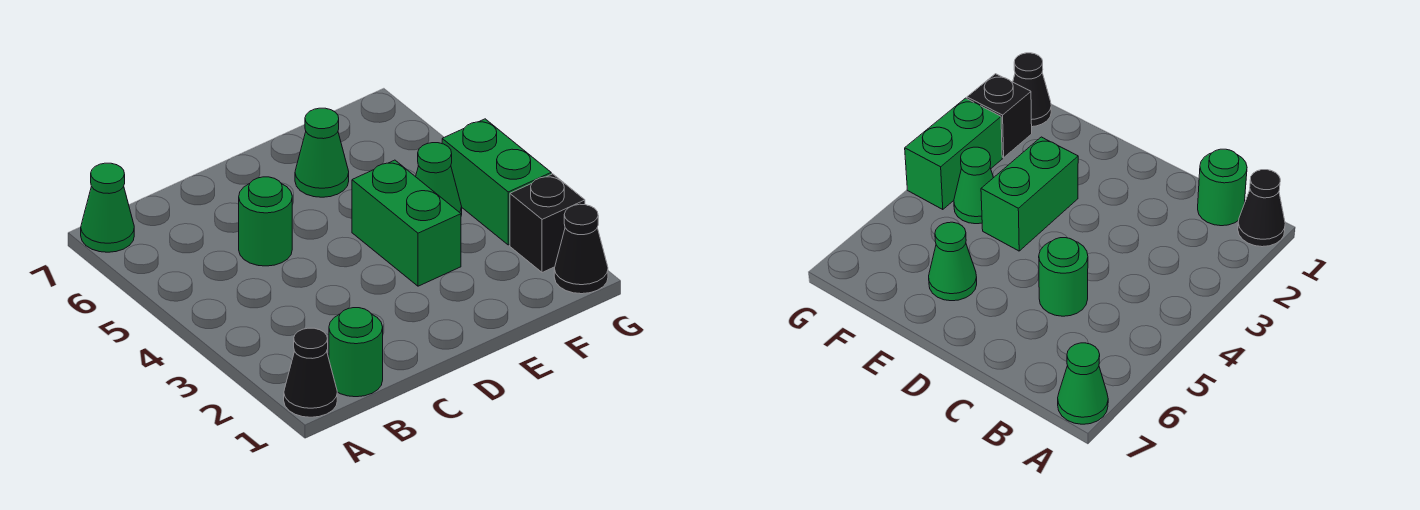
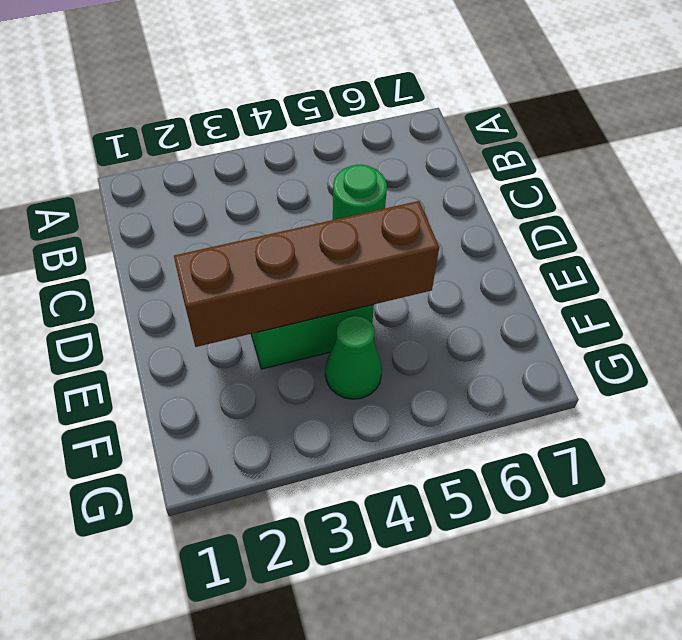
brown 1x4 brick [174,201,439,347] -> none
none -> black 1x1 cone [284,328,337,417]
none -> green 1x1 cone [81,163,134,252]

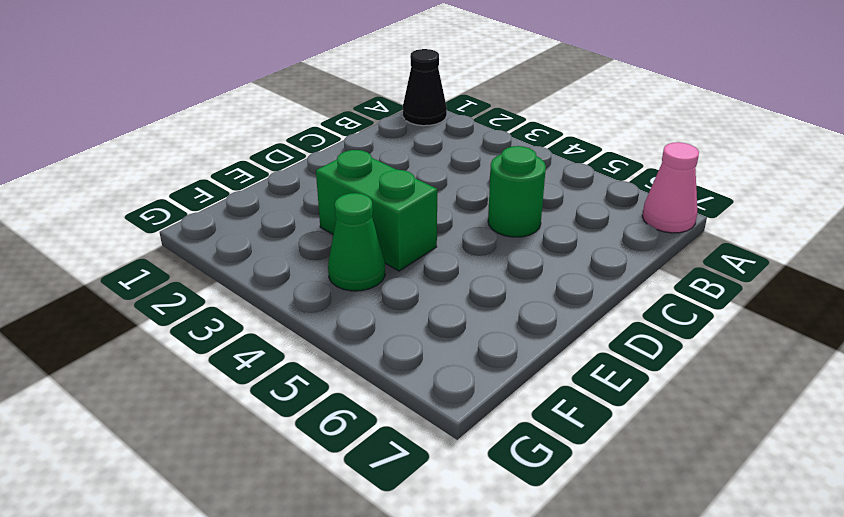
pink 1x1 cone [642,142,699,233] -> green 1x1 cone [81,163,134,252]
none -> green 1x1 round brick [329,308,383,397]
none -> green 1x1 cone [295,108,349,197]

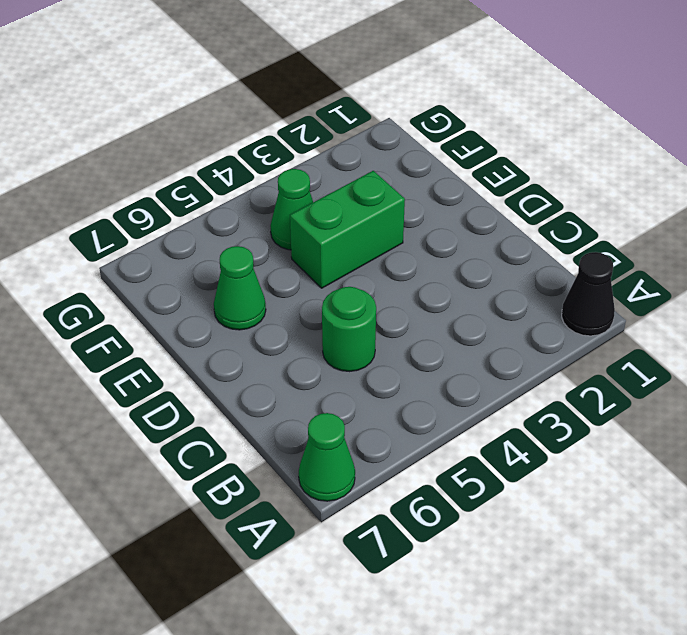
none -> green 1x1 round brick [329,308,383,397]
none -> black 1x1 cone [554,204,608,294]

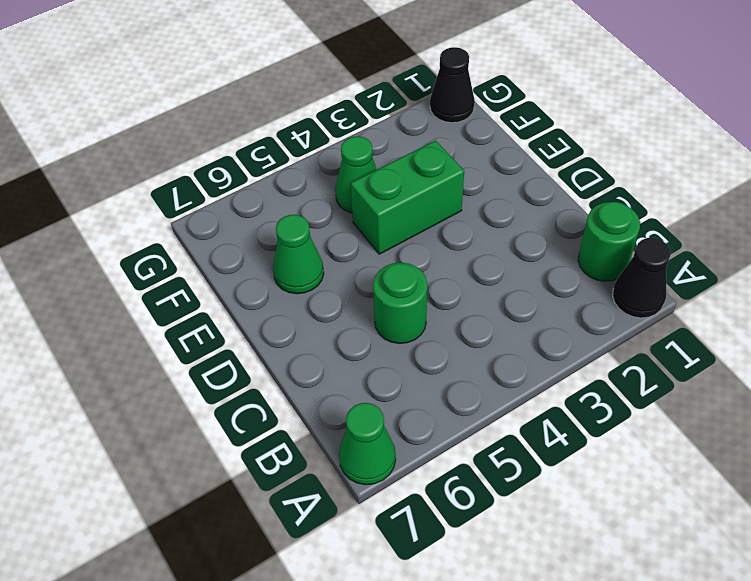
none -> black 1x1 brick [510,174,585,273]
none -> green 1x2 brick [442,119,551,245]

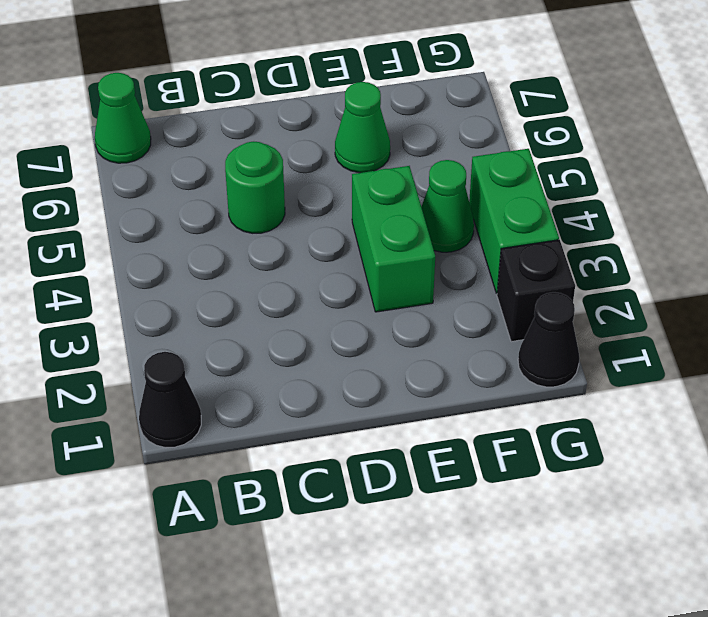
none -> green 1x1 round brick [329,308,383,397]

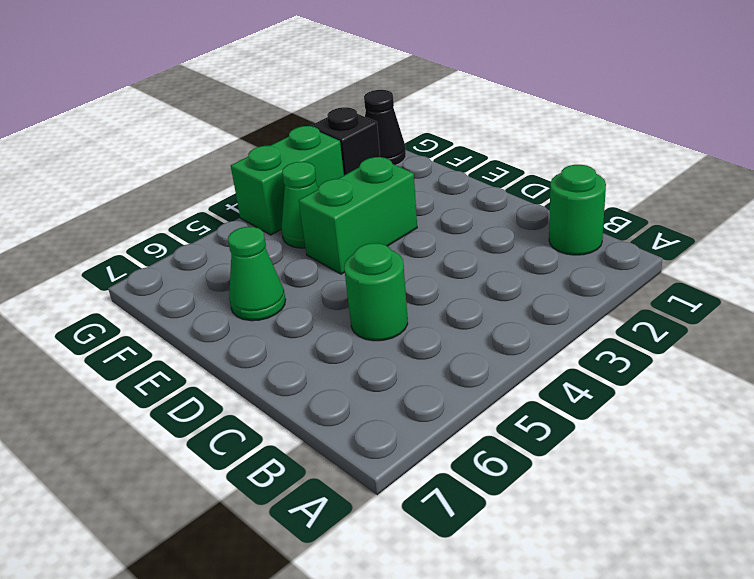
none -> black 1x1 cone [284,328,337,417]
none -> green 1x1 cone [81,163,134,252]

